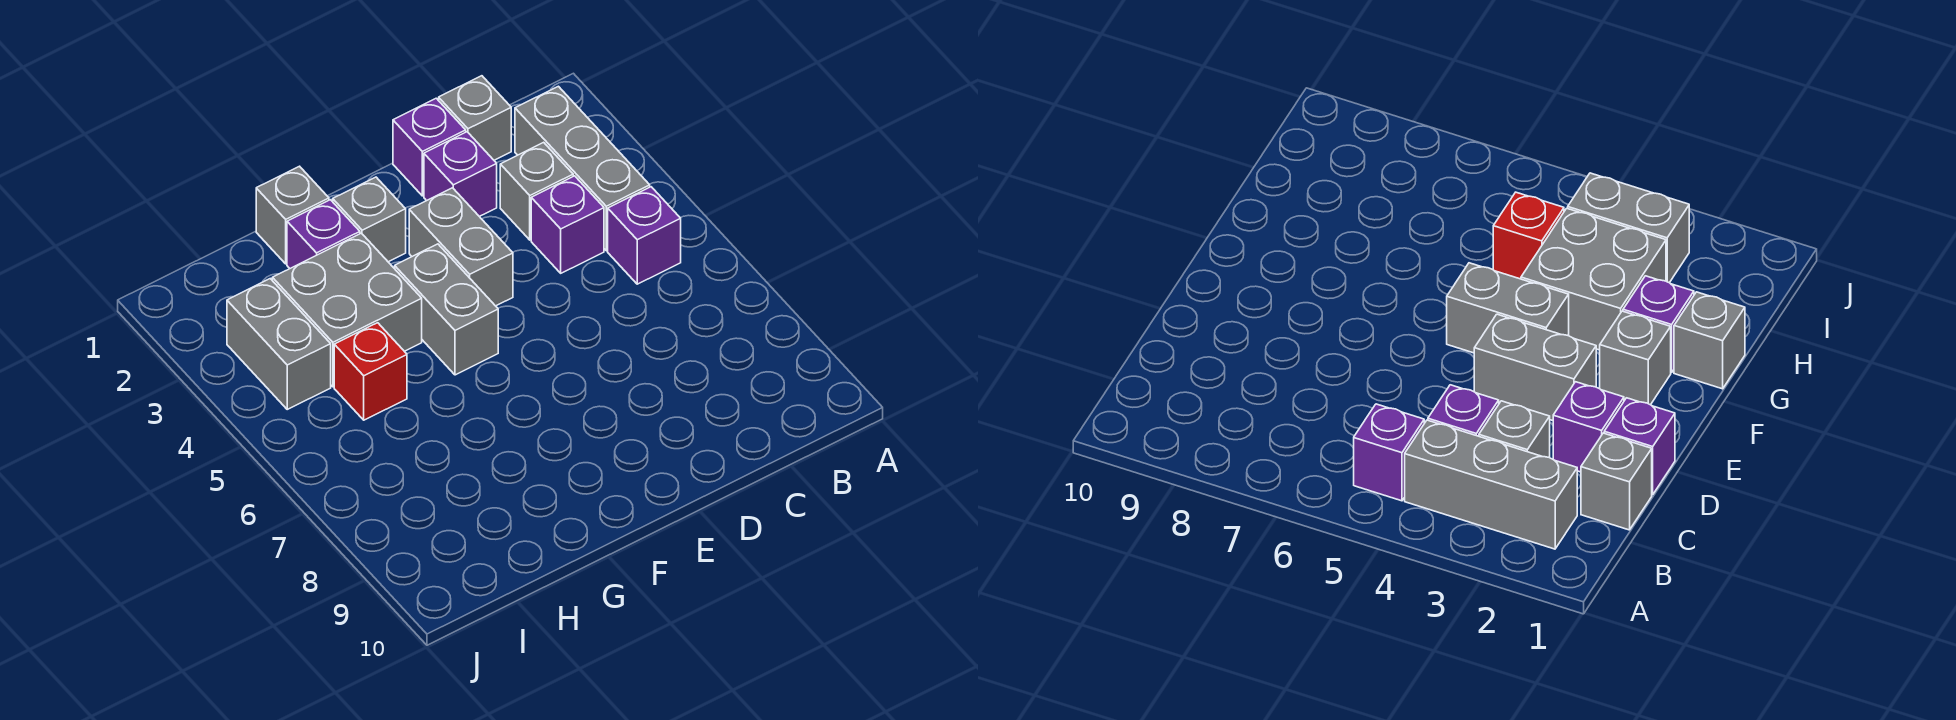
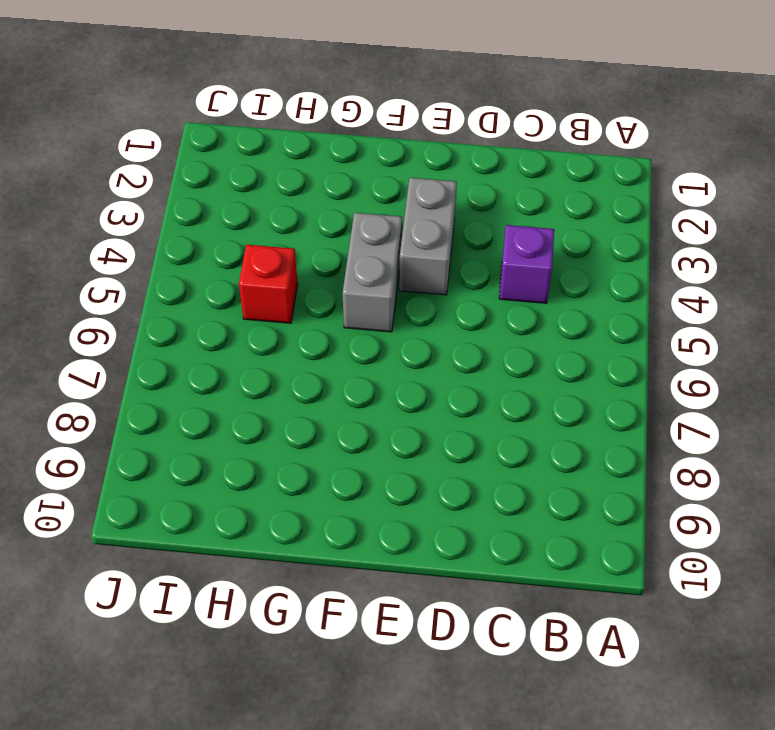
none -> grey 1x3 brick [515,86,650,251]
none -> purple 1x1 brick [608,187,681,284]
none -> grey 1x1 brick [439,76,511,160]

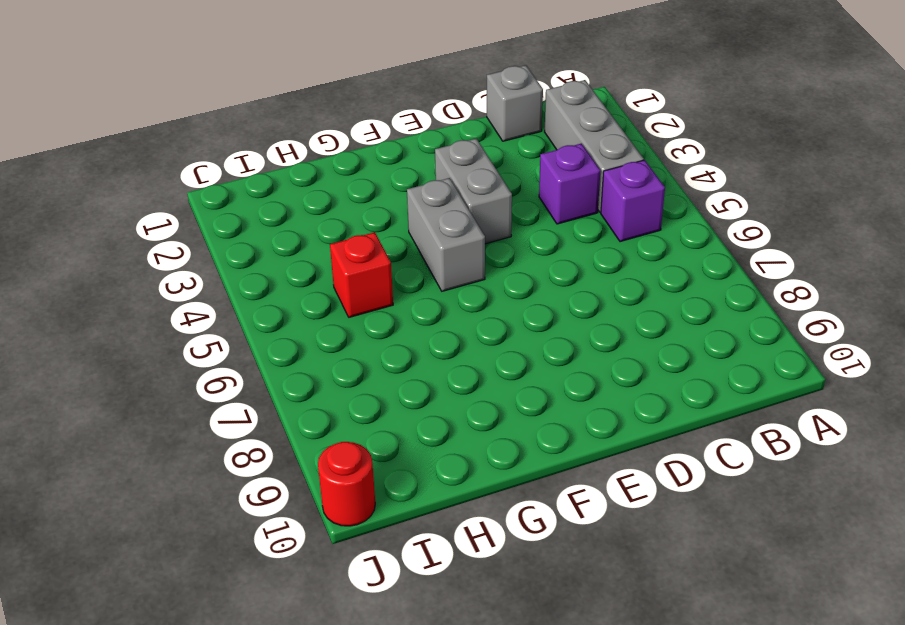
red 1x1 round brick [318,442,375,526] -> none
none -> grey 1x1 brick [500,142,573,240]
none -> purple 1x1 brick [393,98,466,196]
none -> purple 1x1 brick [424,132,497,216]

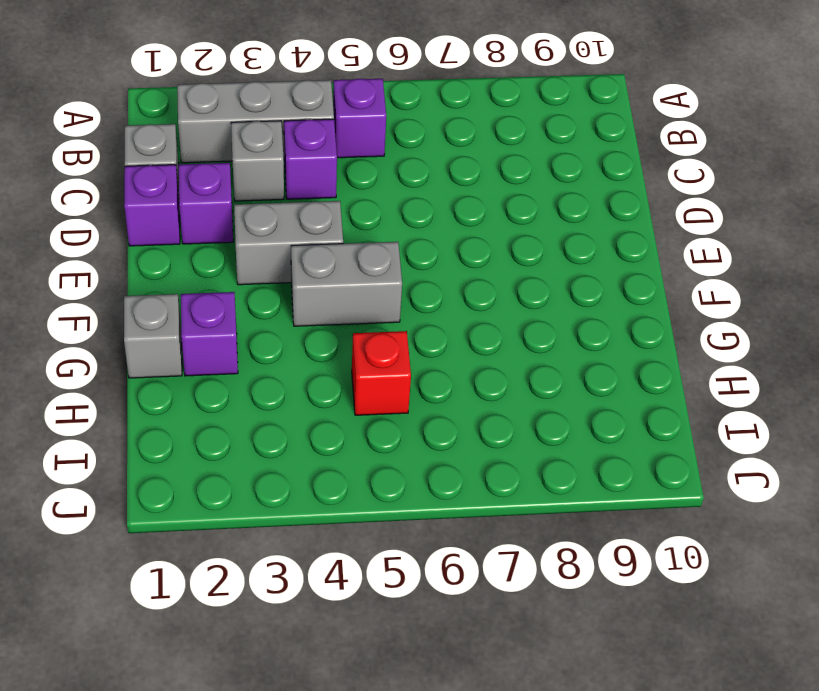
none -> grey 1x1 brick [333,177,406,262]
none -> grey 2x2 brick [272,233,422,387]
none -> grey 1x2 brick [227,279,331,409]

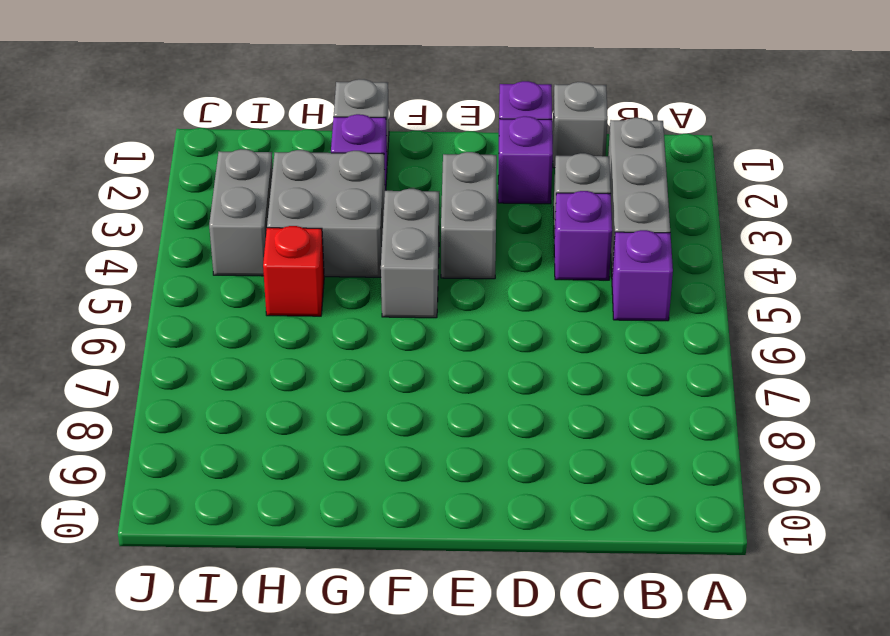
none -> grey 1x1 brick [333,177,406,262]

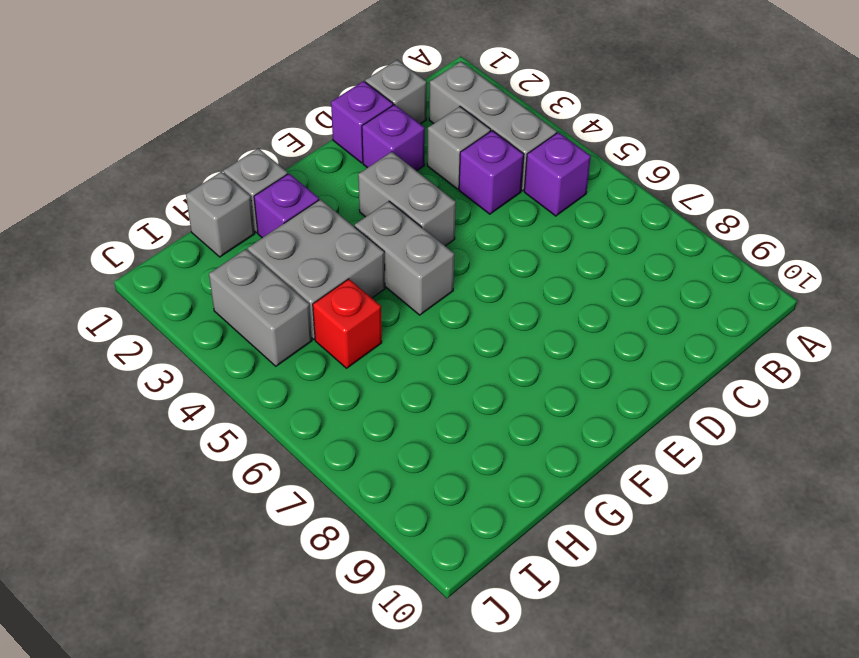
grey 1x1 brick [186,172,255,257] -> grey 1x1 brick moved to [333,177,406,262]

